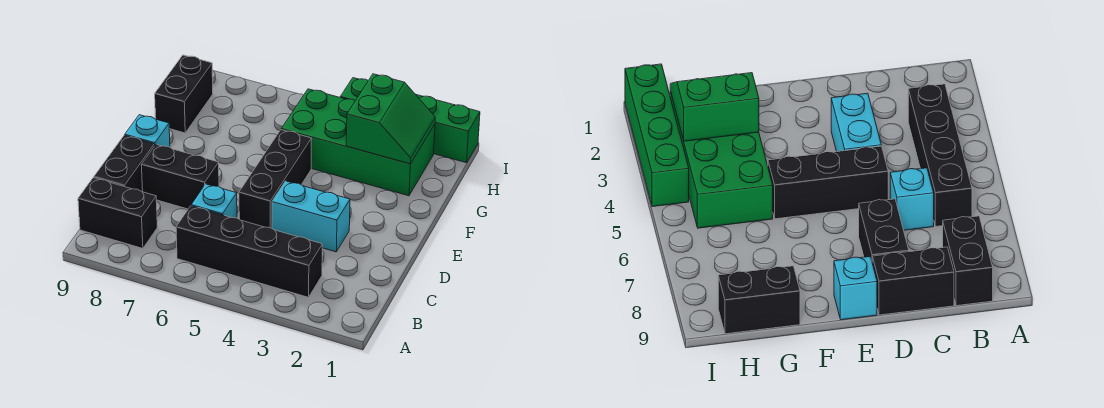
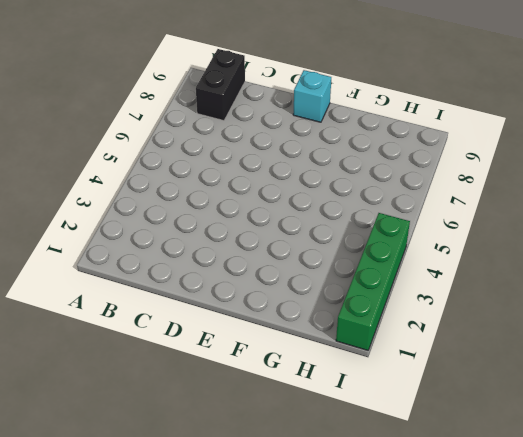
none -> black 1x4 brick [176,206,322,297]
none -> cyan 1x1 brick [191,184,237,218]
none -> black 1x2 brick [94,135,154,192]

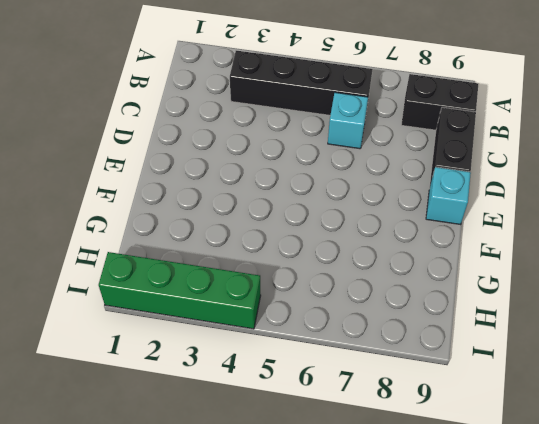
none -> cyan 1x2 brick [272,181,350,252]
none -> black 1x3 brick [239,130,312,228]
none -> black 1x2 brick [141,144,219,209]

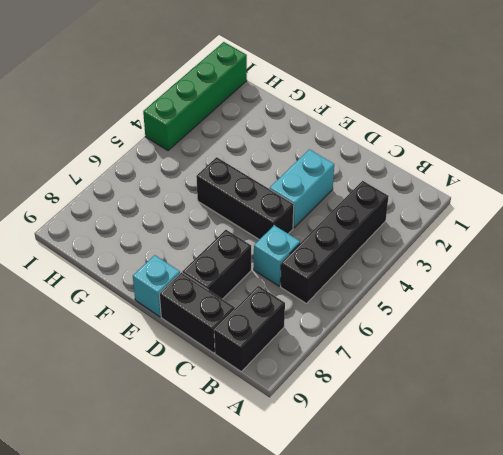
none -> green 2x4 brick [281,89,435,196]
none -> black 1x2 brick [155,55,213,133]
none -> green 2x2 slope [346,74,435,164]

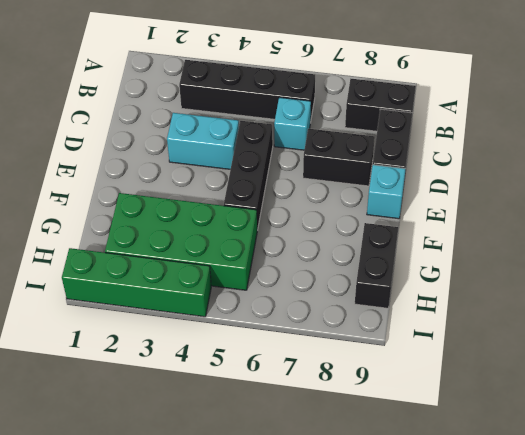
none -> green 2x2 slope [346,74,435,164]

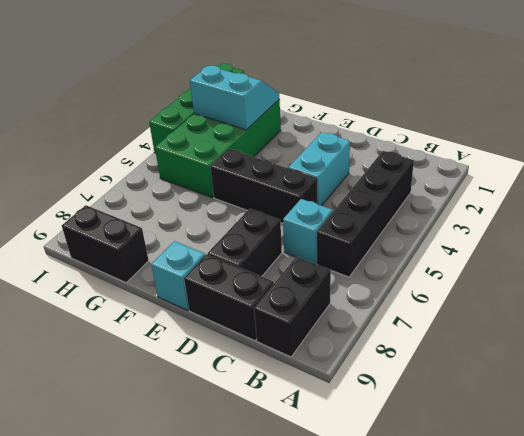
cyan 2x2 slope [190,66,280,130] -> green 2x2 slope [346,74,435,164]

